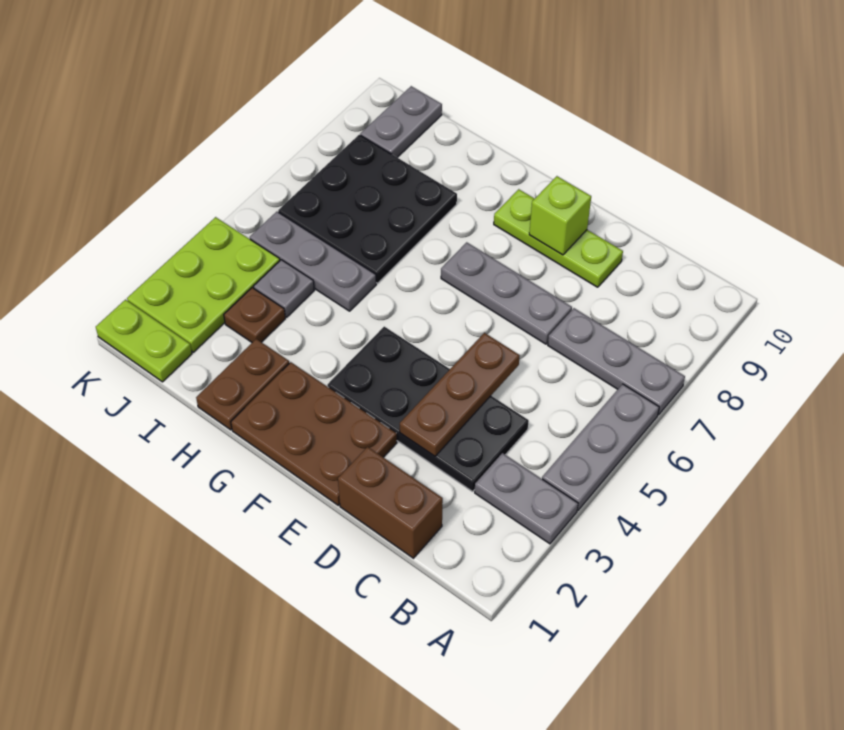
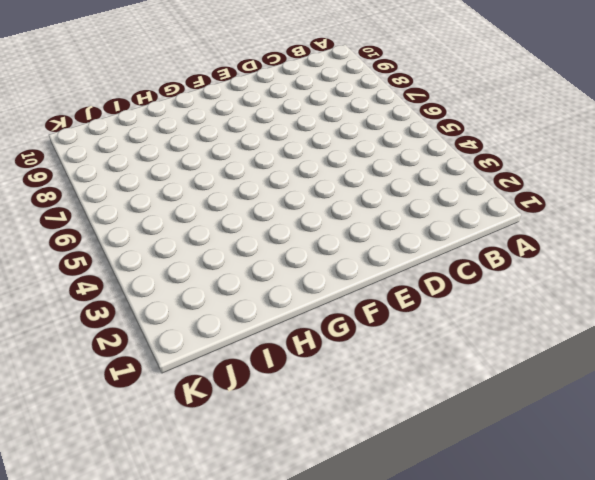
none -> grey 1x2 plate [475,453,578,544]
none -> grey 1x3 plate [542,384,659,510]
none -> grey 1x3 plate [548,308,685,415]

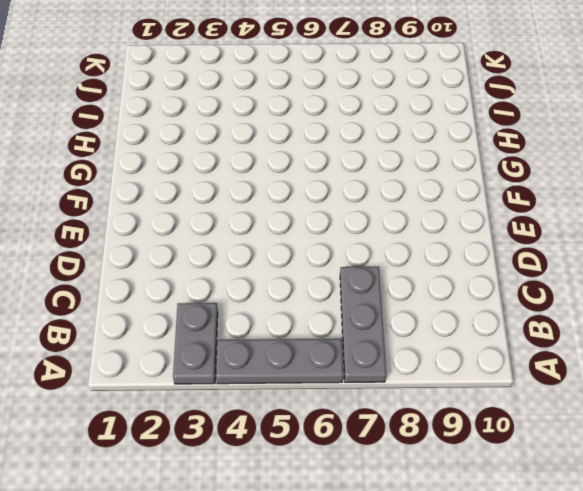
none -> brown 1x2 brick [338,447,443,558]
none -> black 2x4 plate [327,327,529,491]
none -> grey 1x3 plate [441,242,572,344]

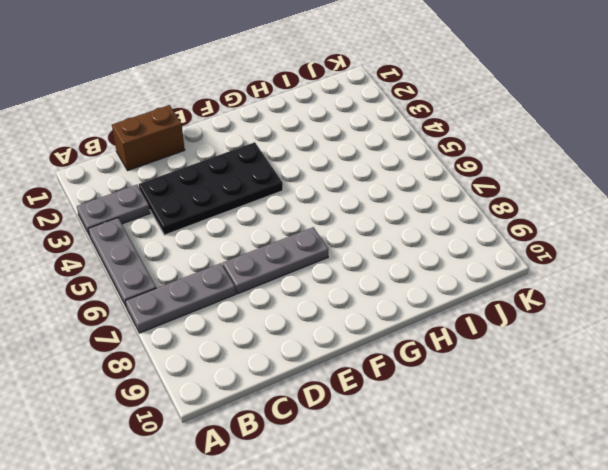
none -> lime 1x3 plate [494,189,623,287]
none -> brown 2x3 plate [231,362,397,505]
none -> brown 1x2 plate [196,339,289,430]

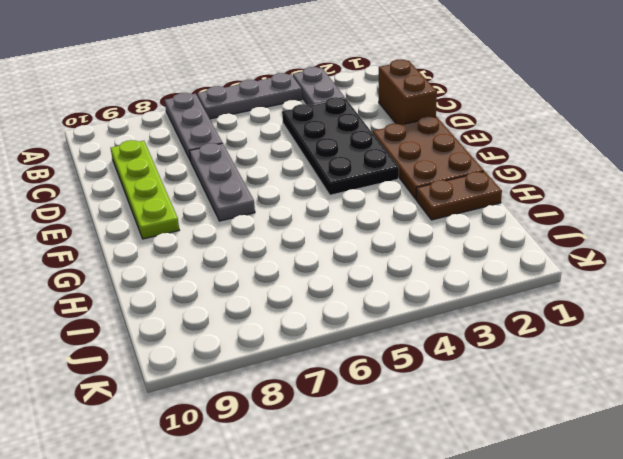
lime 1x4 plate [111,140,179,239] -> lime 1x3 plate [494,189,623,287]
none -> grey 1x3 plate [250,212,376,311]
none -> black 3x3 plate [278,135,457,283]
none -> brown 1x1 plate [224,288,285,342]

